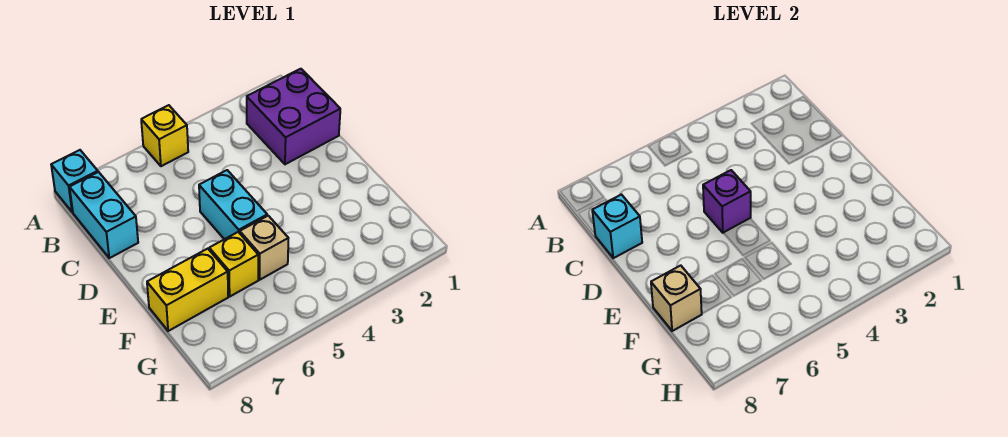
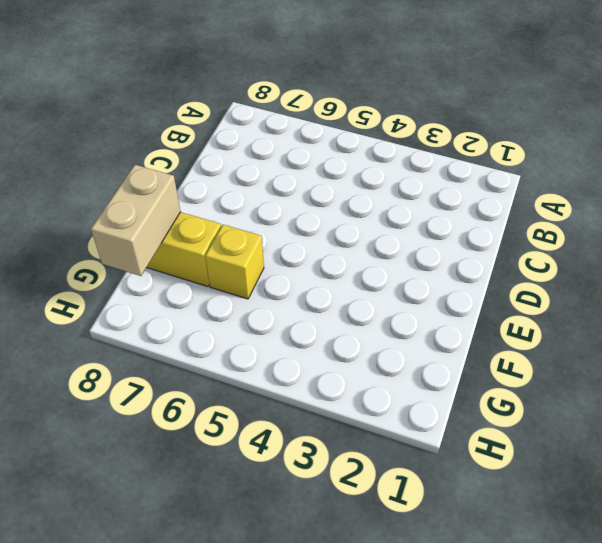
tan 1x2 brick [91,165,181,276] -> tan 1x1 brick [651,265,702,331]
none -> yellow 1x1 brick [141,105,188,166]
none -> cyan 1x1 brick [51,150,98,212]

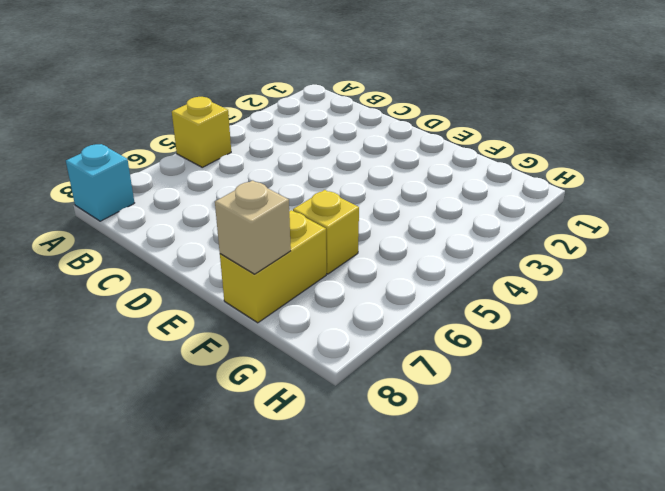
none -> purple 2x2 brick [247,69,340,164]
none -> cyan 1x2 brick [70,172,138,258]

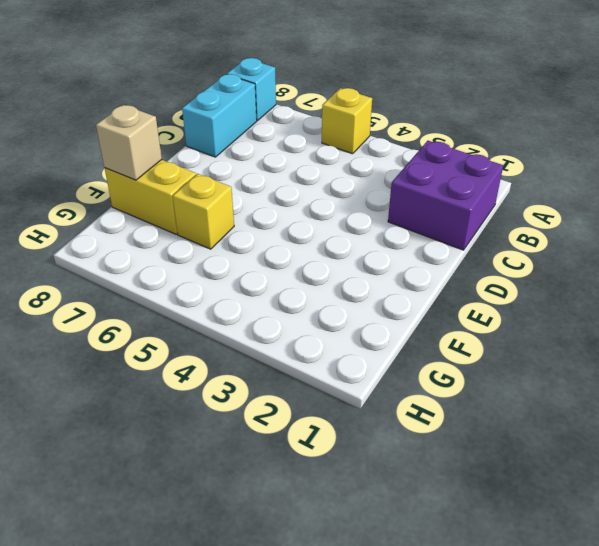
none -> cyan 1x2 brick [199,170,267,239]
none -> tan 1x1 brick [240,216,288,280]

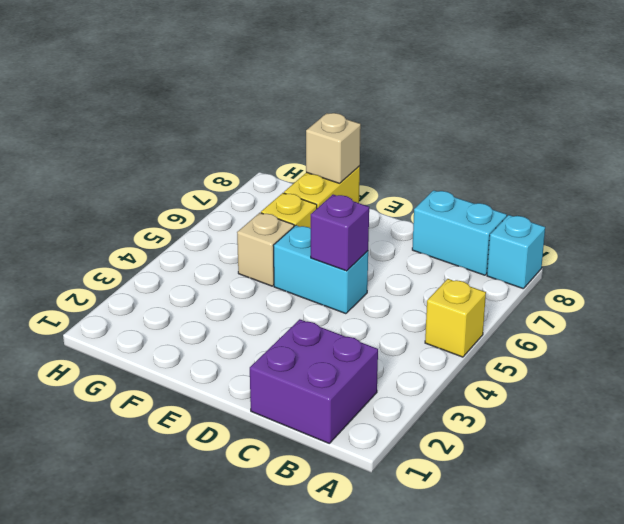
none -> cyan 1x1 brick [592,195,642,258]

